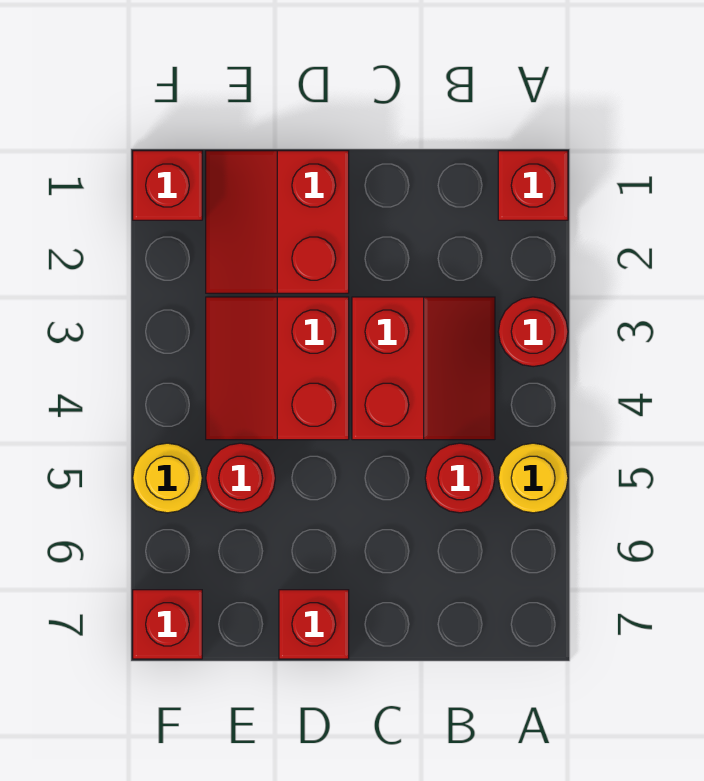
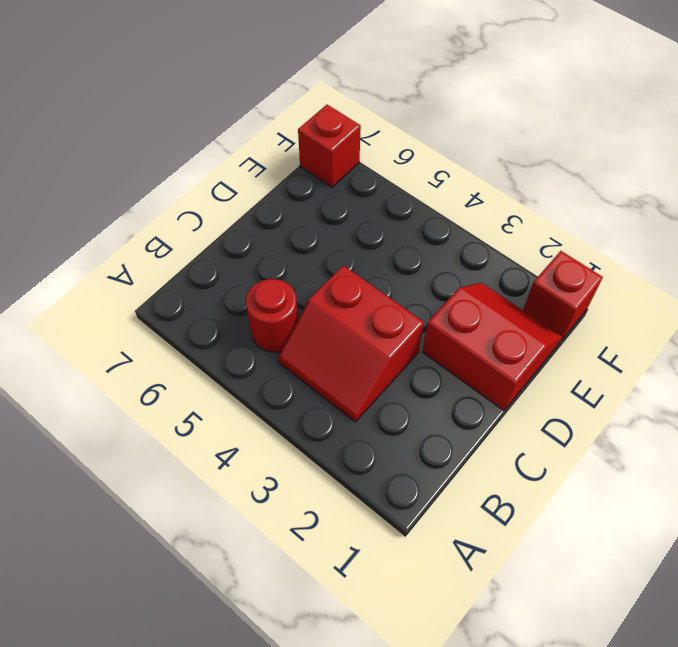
none -> red 1x1 brick [498,151,568,220]
none -> red 1x1 round brick [498,297,568,367]
none -> yellow 1x1 round brick [498,443,568,513]

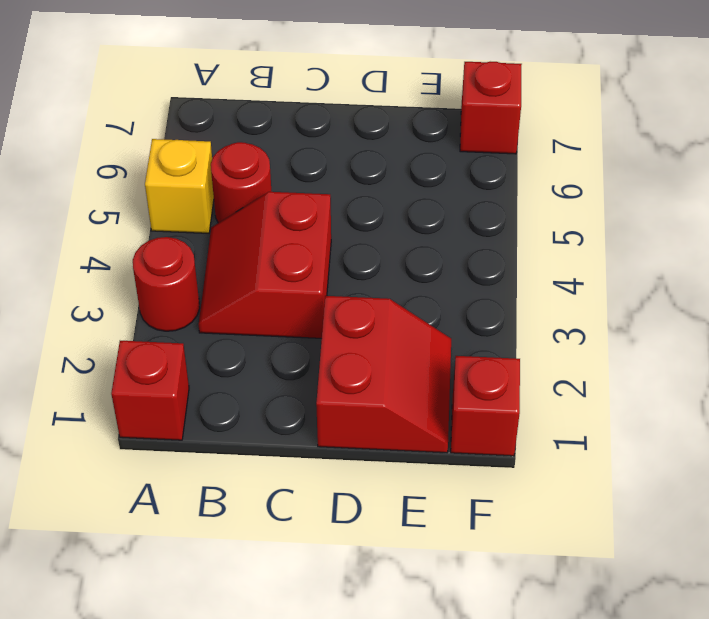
yellow 1x1 brick [145,139,214,233] -> yellow 1x1 round brick [498,443,568,513]
none -> red 2x2 slope [206,297,349,440]
none -> red 1x1 brick [279,590,349,659]
none -> red 1x1 round brick [206,443,275,513]

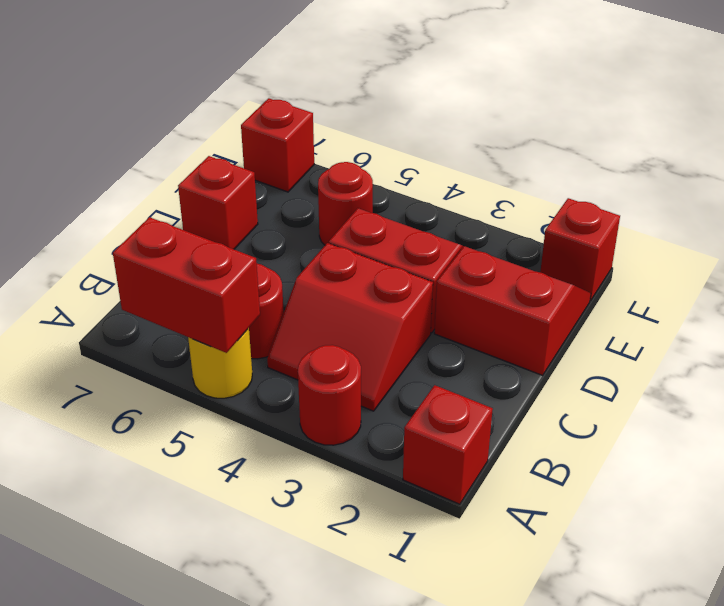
red 1x2 brick [113,217,260,353] -> none
none -> yellow 1x1 round brick [133,443,202,513]

